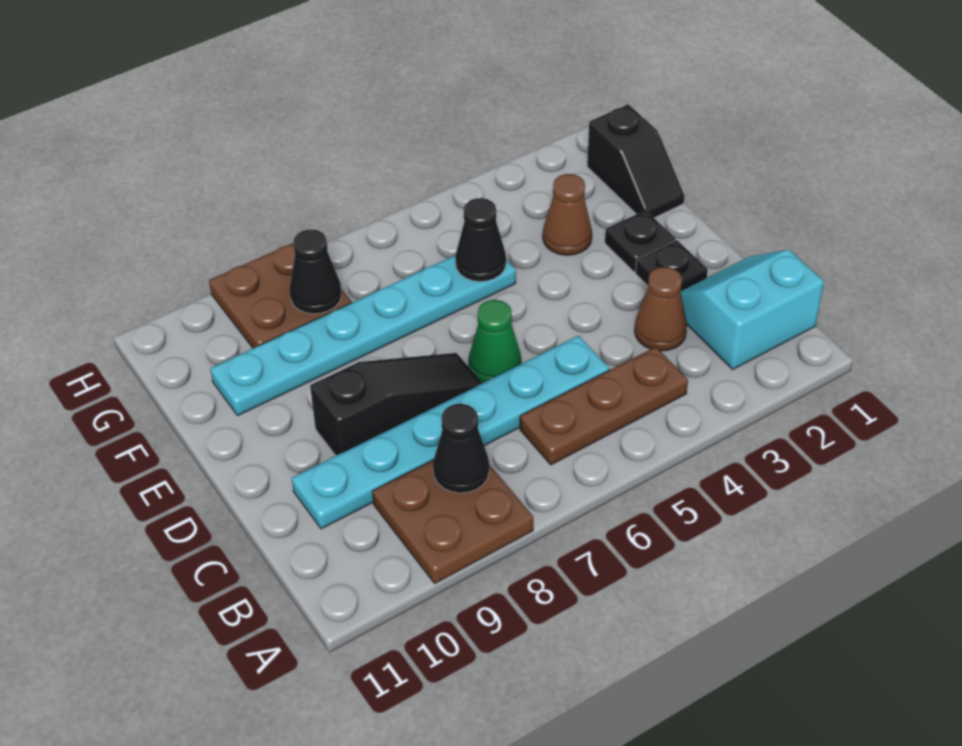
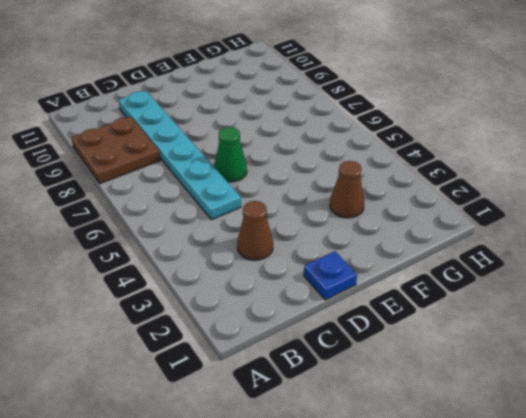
blue 1x1 plate [304,251,357,300] -> none
none -> cyan 2x2 slope [680,250,824,369]
none -> brown 1x3 plate [520,347,688,465]
none -> black 1x1 plate [636,240,708,290]

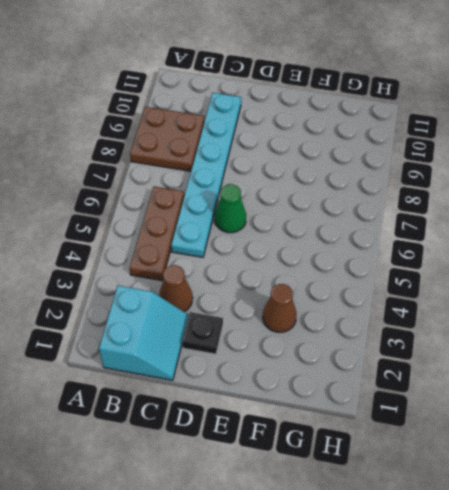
none -> black 1x3 slope [310,353,482,455]
none -> black 1x1 plate [605,210,675,272]
none -> black 1x2 slope [587,104,684,218]

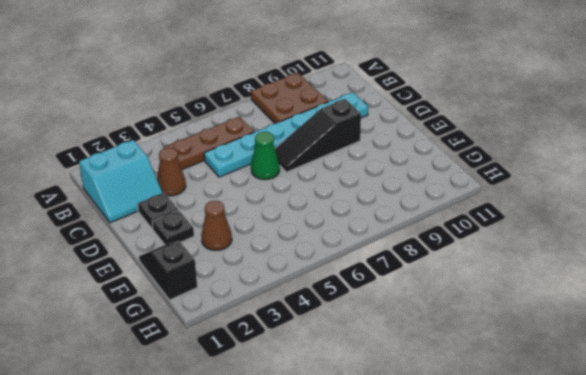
none -> cyan 1x6 plate [210,255,516,415]
none -> brown 2x2 plate [209,243,351,348]
none -> black 1x1 cone [433,403,489,493]

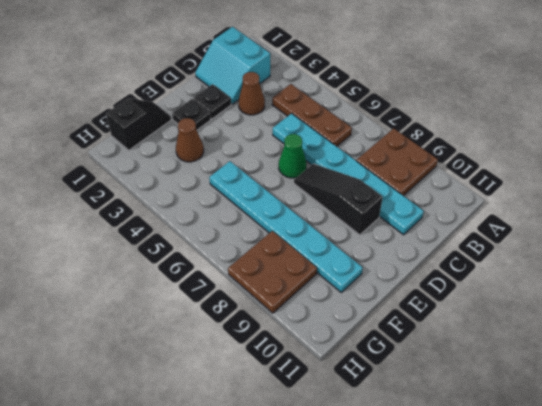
none -> black 1x1 cone [433,403,489,493]
none -> black 1x1 cone [455,198,506,282]
none -> black 1x1 cone [290,229,342,314]

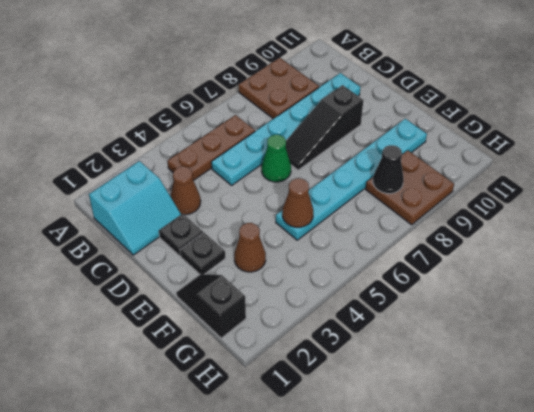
brown 1x1 cone [282,178,313,227] -> black 1x1 cone [455,198,506,282]
none -> black 1x1 cone [433,403,489,493]

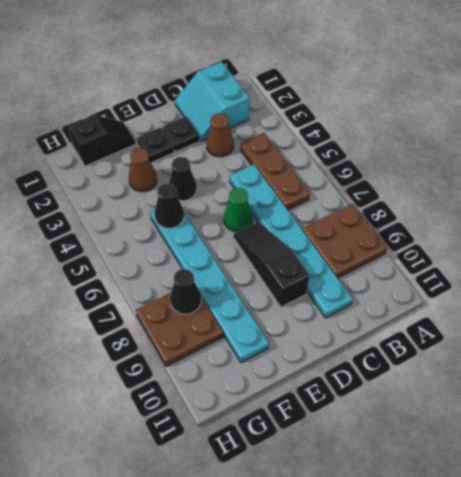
black 1x1 cone [169,157,197,201] -> black 1x1 cone moved to [433,403,489,493]

